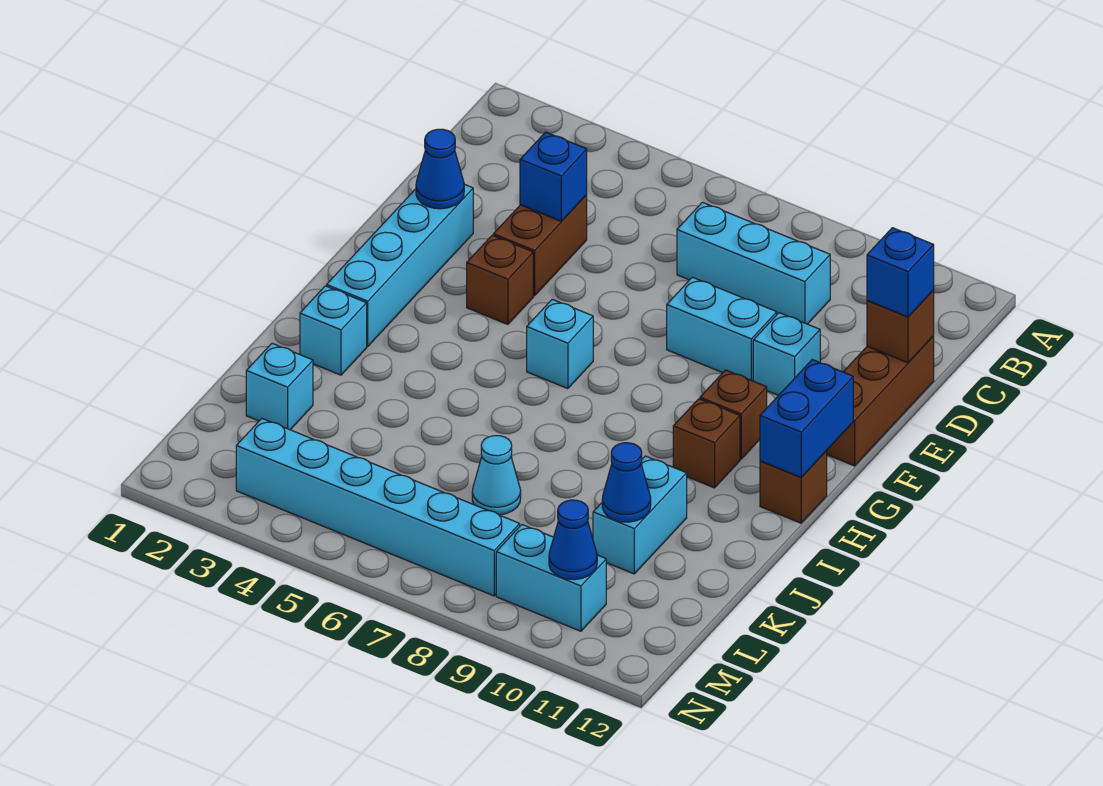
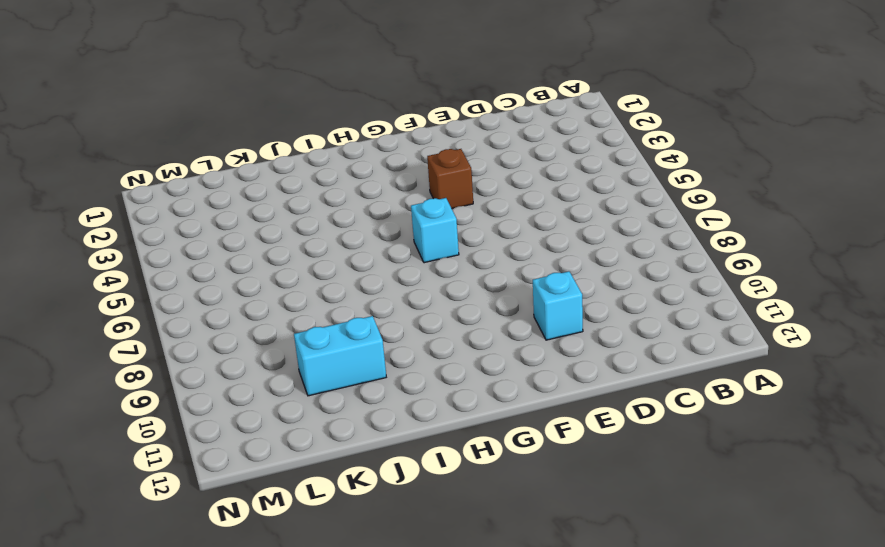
none -> cyan 1x3 brick [677,202,830,324]
none -> brown 1x2 brick [493,195,587,296]
none -> brown 1x3 brick [827,336,934,466]

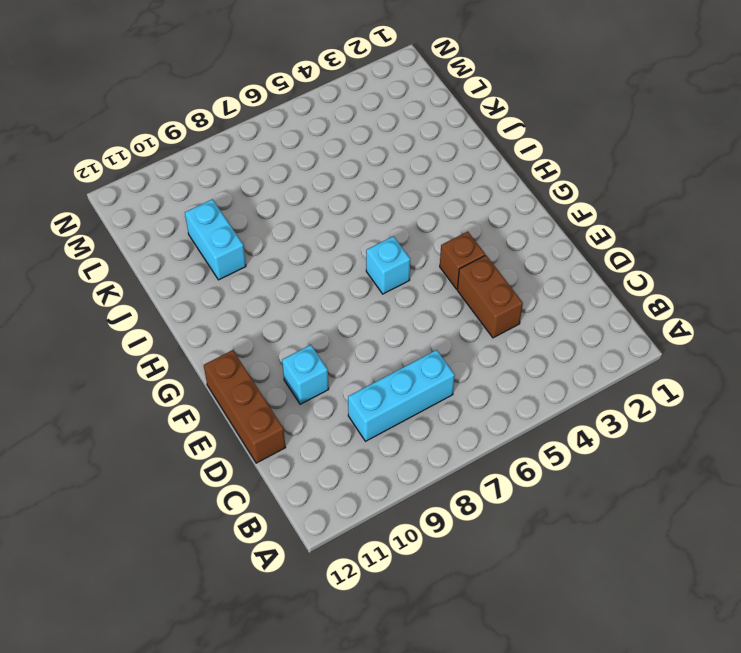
none -> cyan 1x4 brick [327,184,473,346]
none -> cyan 1x2 brick [667,277,777,381]
none -> brown 1x1 brick [700,370,767,459]

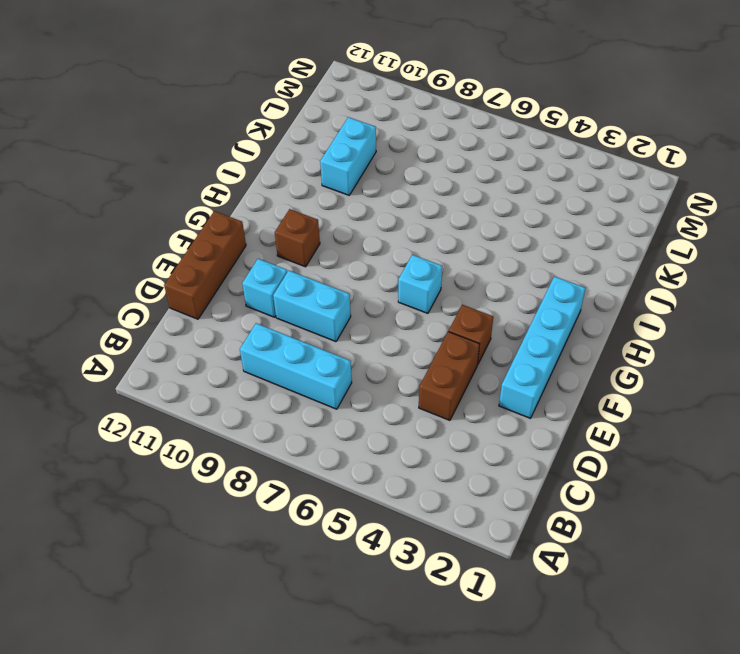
none -> brown 1x1 brick [673,399,740,488]
none -> brown 1x1 brick [760,451,827,523]
none -> cyan 1x1 brick [300,286,367,375]

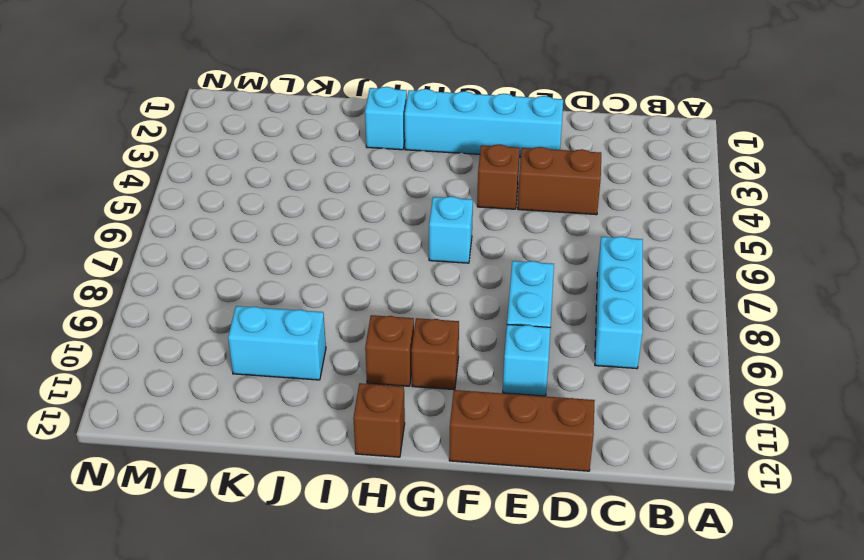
none -> cyan 1x1 brick [246,343,313,430]
none -> cyan 1x1 cone [472,436,521,515]
none -> cyan 1x6 brick [236,419,520,596]

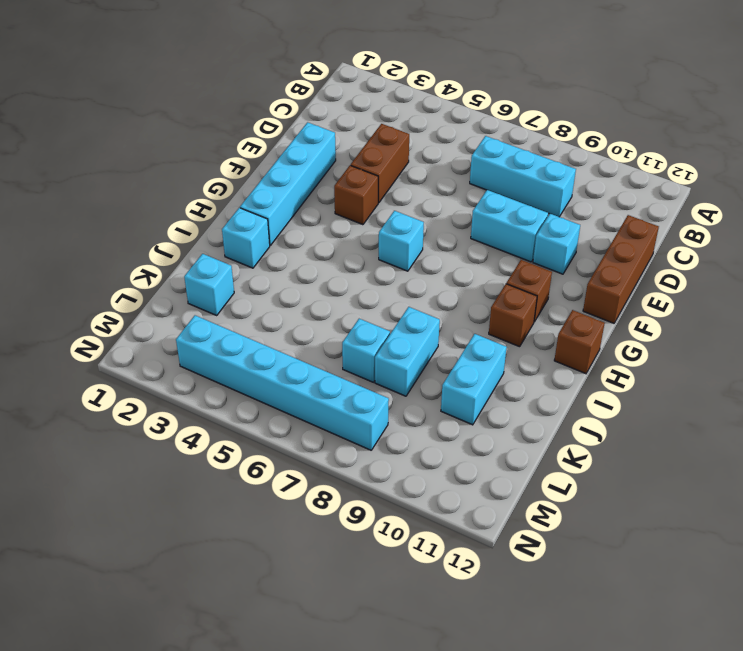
cyan 1x2 brick [375,307,440,396] -> cyan 1x2 brick turned to [496,525,606,631]
cyan 1x1 brick [342,319,390,382] -> cyan 1x1 cone [472,436,521,515]
none -> blue 1x1 brick [520,132,587,221]
none -> brown 1x1 brick [867,291,934,363]
none -> blue 1x1 cone [416,129,464,209]

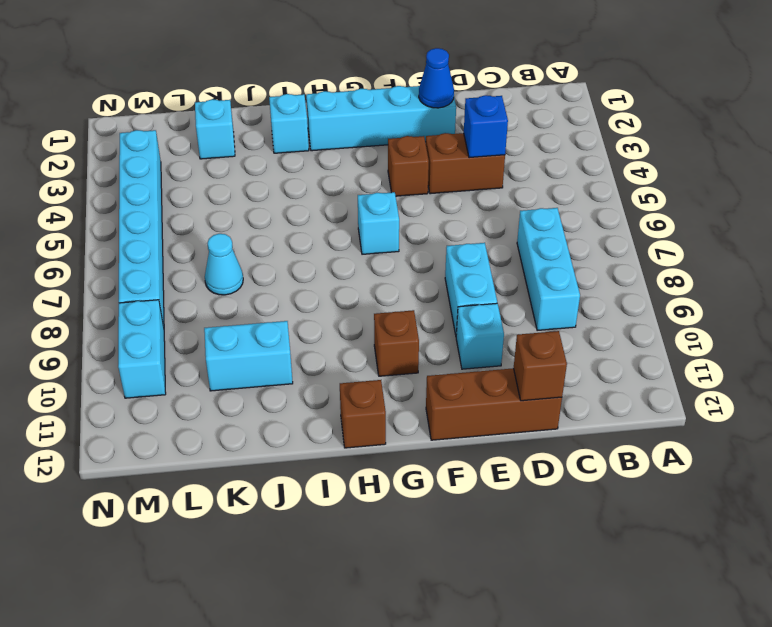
none -> brown 1x1 brick [673,399,740,488]
none -> blue 1x2 brick [760,360,853,477]
none -> blue 1x1 cone [602,443,651,522]

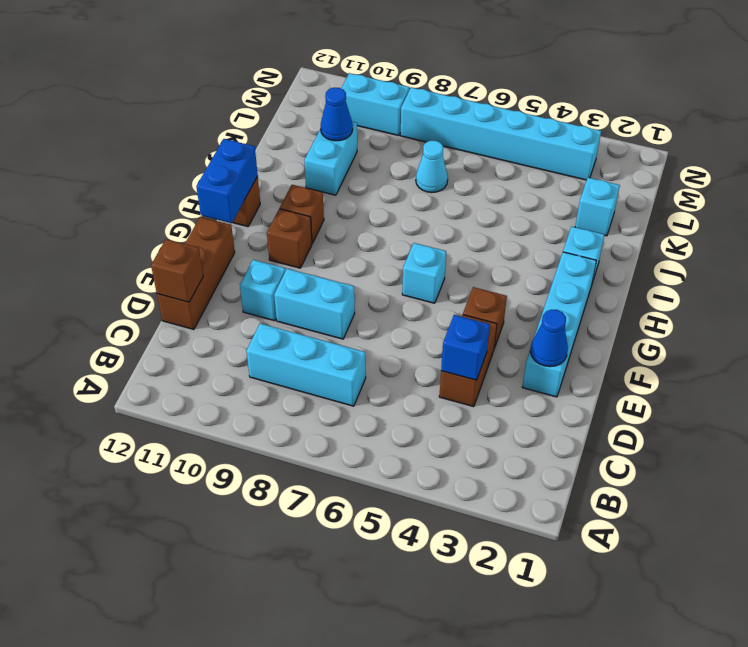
none -> blue 1x1 cone [549,500,597,580]
none -> blue 1x1 brick [867,228,934,317]

